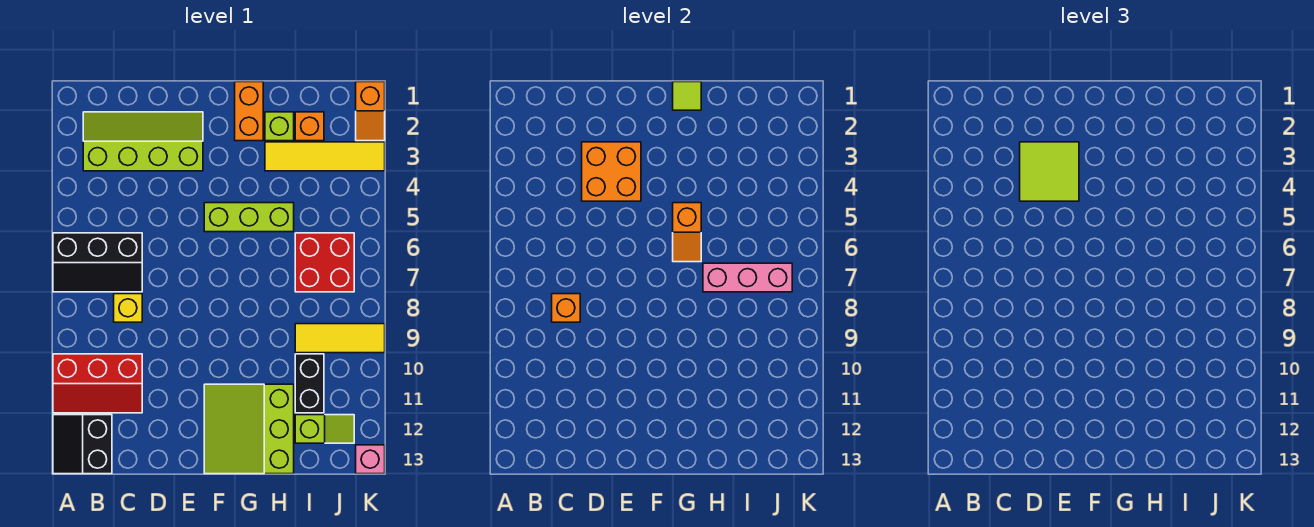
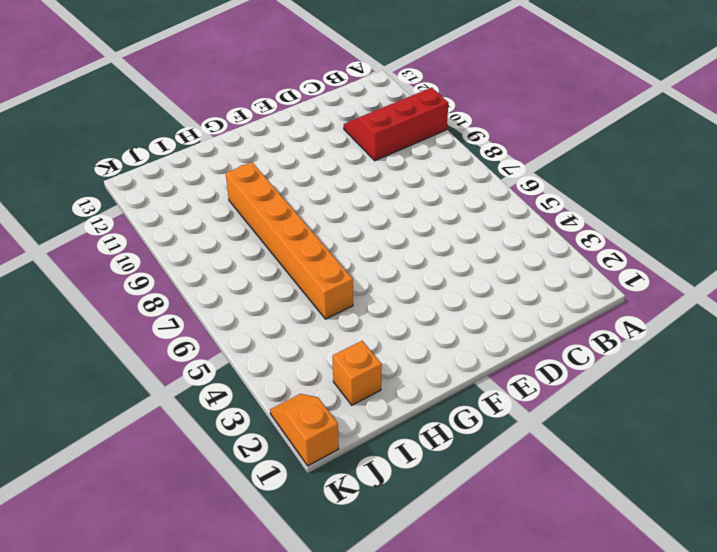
orange 1x6 brick [226,162,353,319] -> lime 1x3 brick [204,203,294,232]
none -> black 2x3 slope [53,233,142,292]
none -> black 2x2 slope [53,415,112,474]
none -> lime 2x4 slope [83,112,203,171]

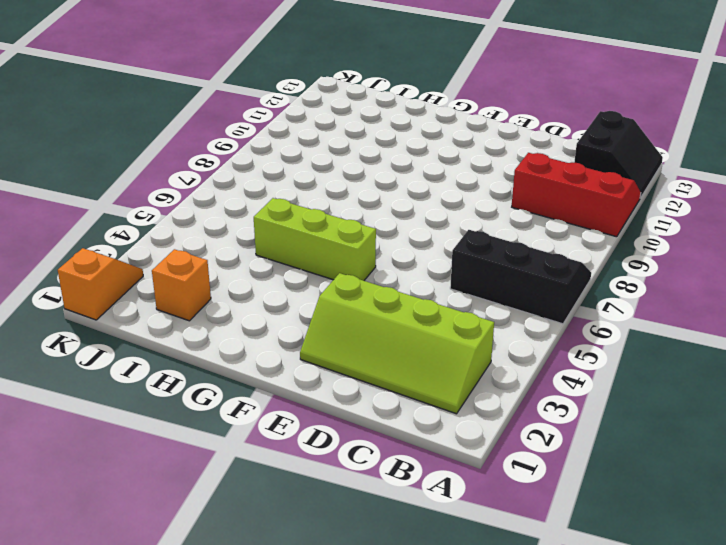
none -> yellow 1x1 brick [114,294,142,322]
none -> lime 3x3 slope [204,384,294,474]
none -> orange 1x2 brick [235,82,263,141]

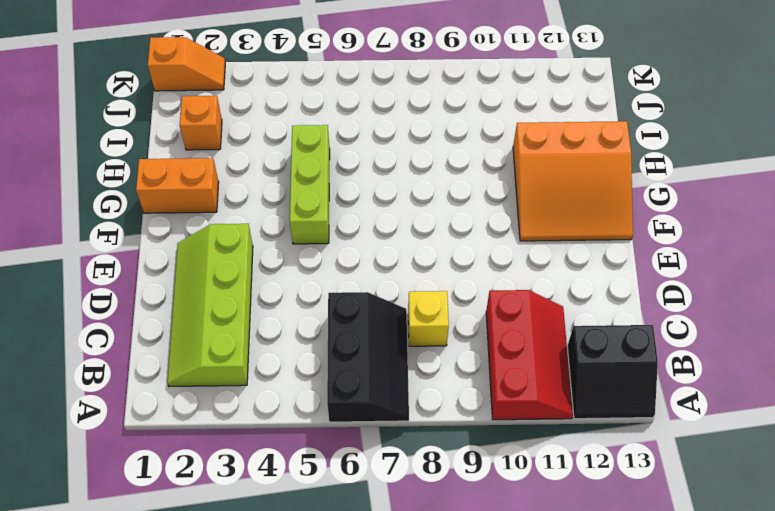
orange 3x3 slope [513,121,633,241] -> lime 3x3 slope [204,384,294,474]
none -> lime 1x1 brick [265,112,294,141]
none -> yellow 1x4 tile [265,142,385,171]
none -> red 2x2 brick [295,233,354,292]

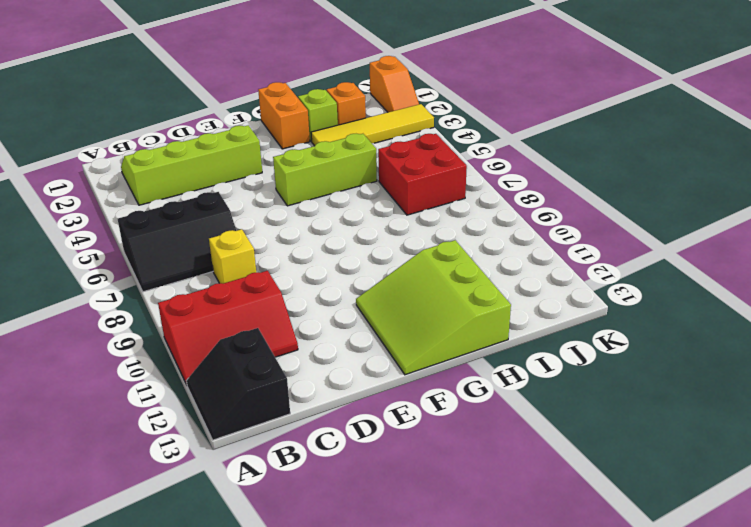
none -> yellow 1x3 tile [295,324,385,353]
none -> black 1x2 brick [295,354,324,413]
none -> lime 1x2 slope [295,415,354,443]

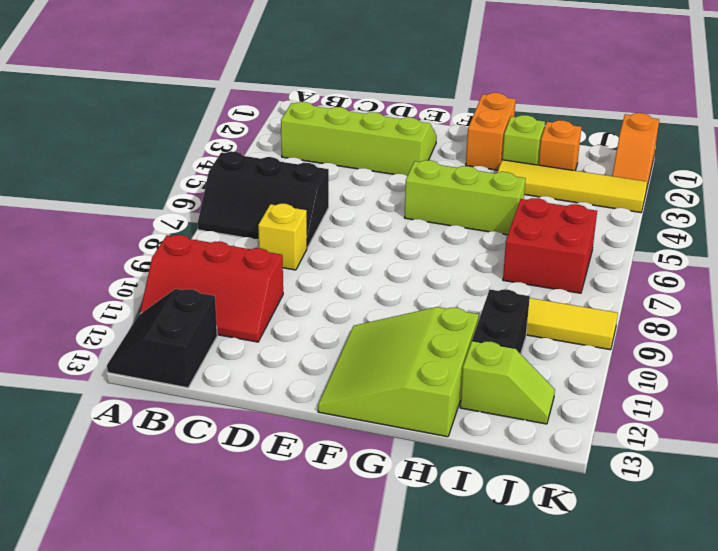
none -> pink 1x1 brick [356,445,385,474]
none -> orange 1x1 brick [552,294,580,322]
none -> orange 2x2 brick [582,142,641,201]

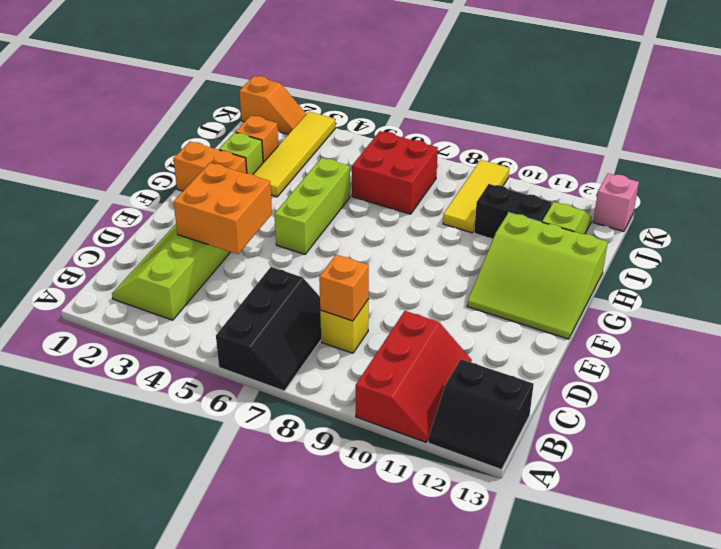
none -> lime 1x1 tile [673,82,701,110]
none -> orange 1x2 slope [673,203,701,262]
none -> pink 1x3 brick [703,263,792,292]

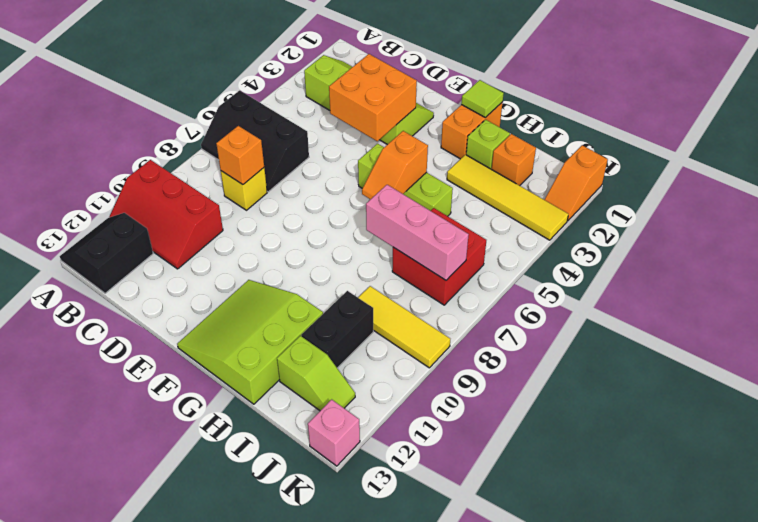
none -> lime 2x2 tile [1020,142,1079,201]

